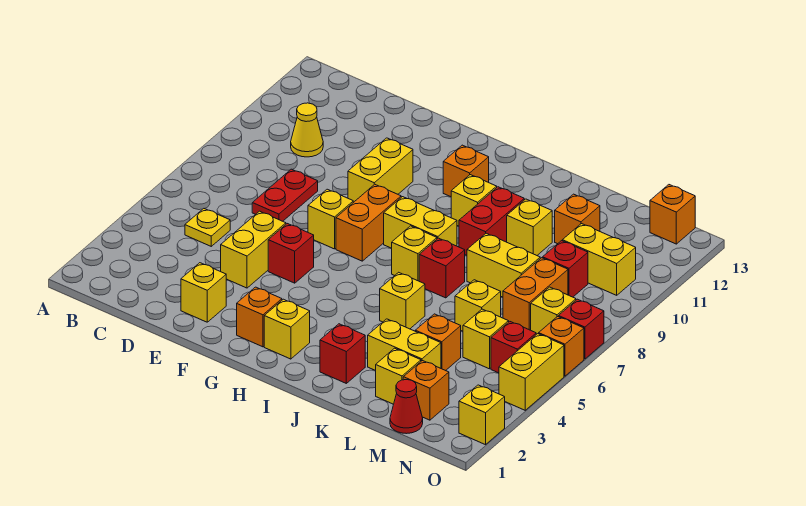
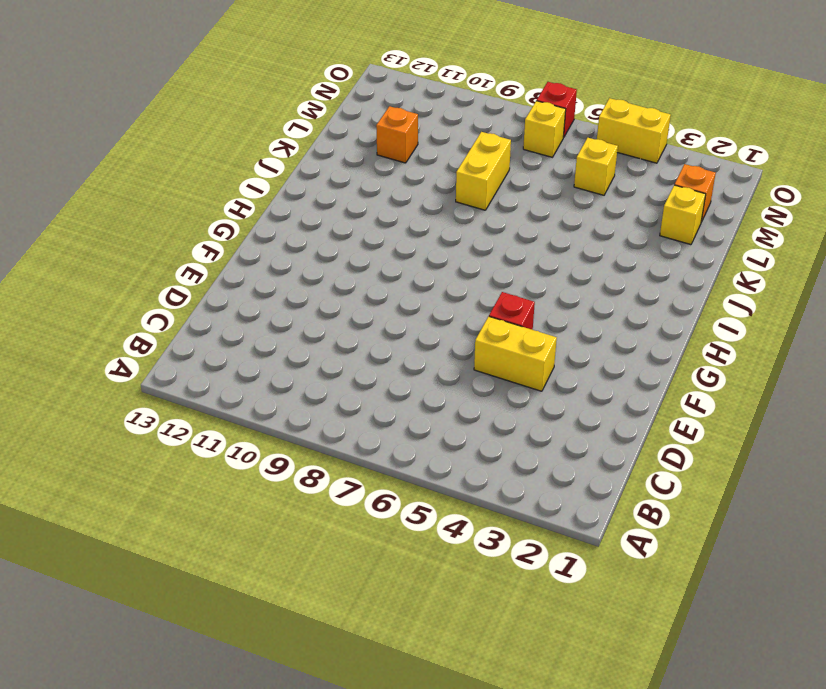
none -> yellow 1x1 plate [185,209,230,246]
none -> yellow 1x1 cone [291,103,323,157]
none -> red 1x2 plate [252,169,318,221]
none -> yellow 1x1 brick [181,263,226,322]

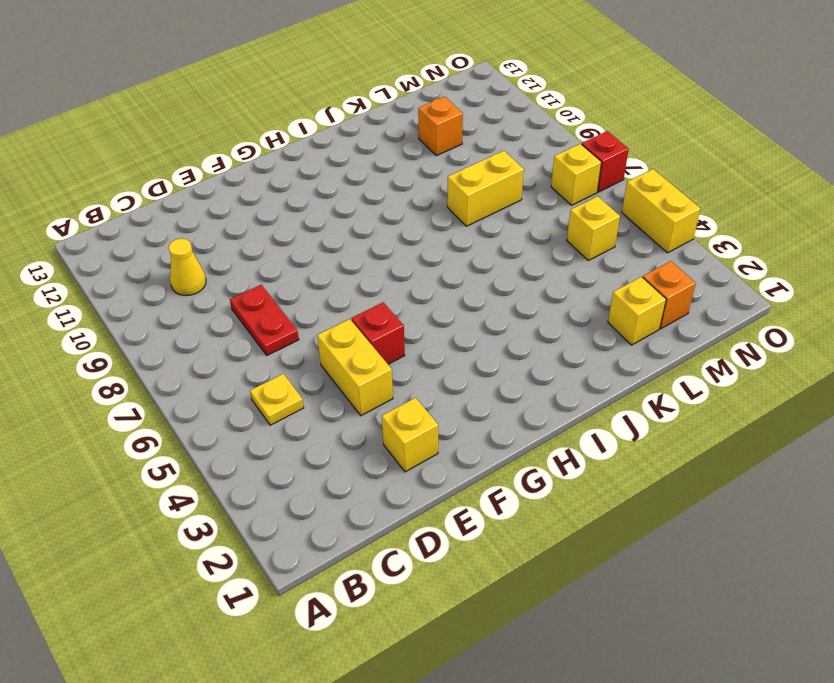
none -> yellow 1x1 brick [308,189,353,249]
none -> yellow 1x2 brick [348,138,413,202]
none -> orange 1x1 brick [237,287,282,347]
none -> orange 1x2 brick [336,184,401,261]

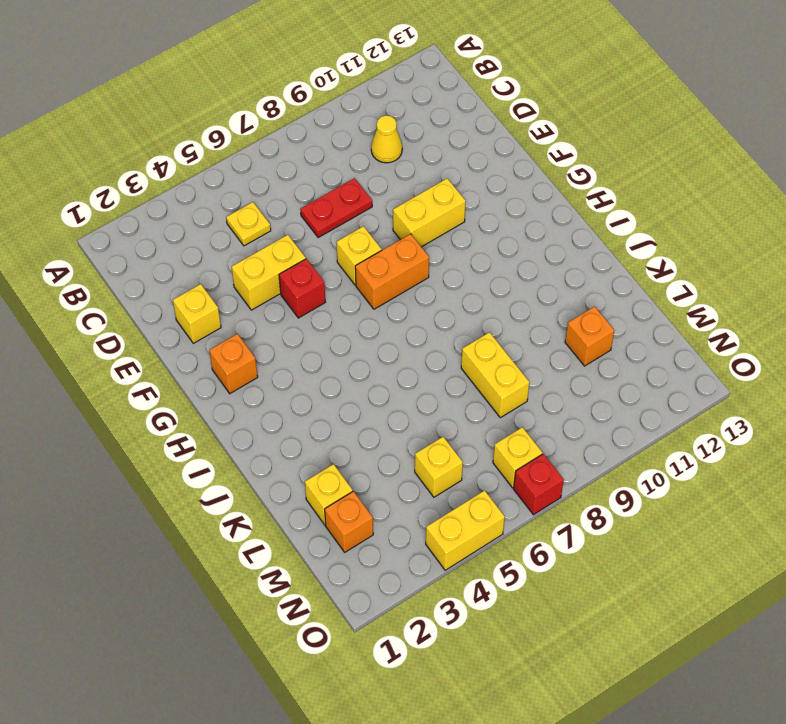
none -> yellow 1x1 brick [264,299,310,359]
none -> yellow 1x2 brick [384,197,457,248]
none -> orange 1x1 brick [443,145,489,197]
none -> yellow 1x1 brick [392,226,437,281]

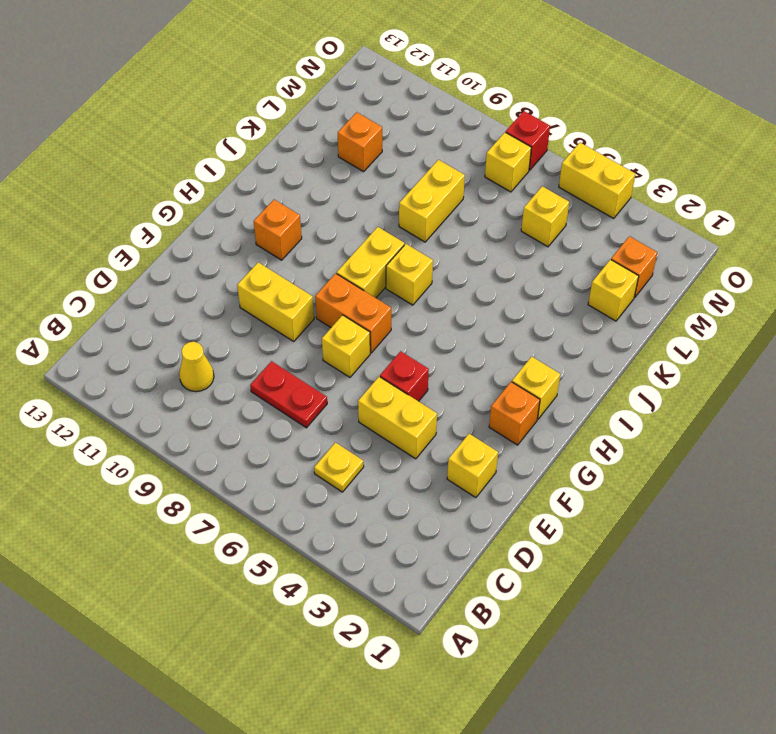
none -> yellow 1x1 brick [451,175,497,226]
none -> red 1x1 brick [320,324,365,383]
none -> yellow 1x1 brick [380,272,425,329]
none -> red 1x1 brick [419,238,465,298]

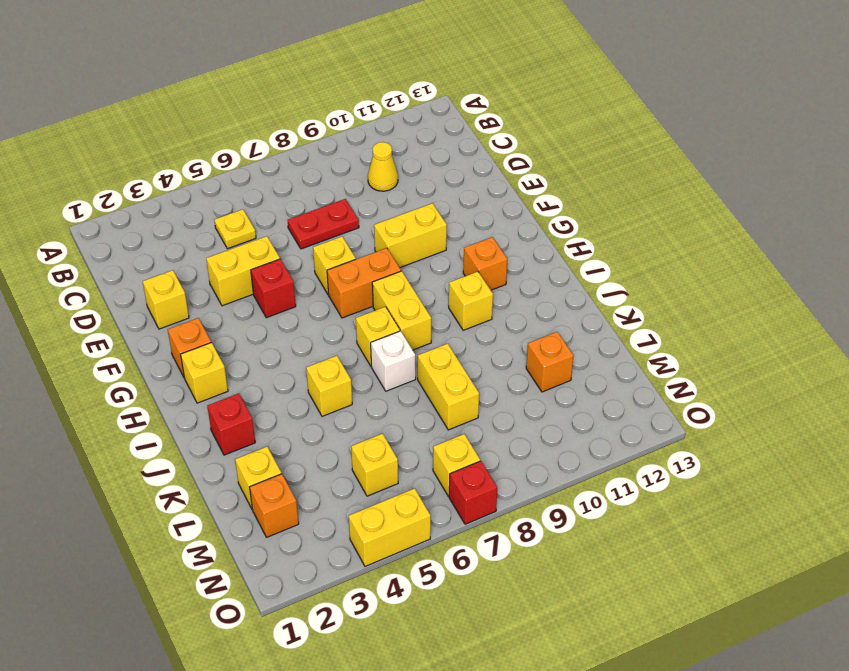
white 1x1 brick [371,331,416,391] -> red 1x1 brick [419,238,465,298]
none -> red 1x2 brick [459,187,524,255]
none -> yellow 1x2 brick [368,319,441,371]
none -> yellow 1x1 brick [507,199,552,255]
none -> orange 1x1 brick [415,314,461,371]

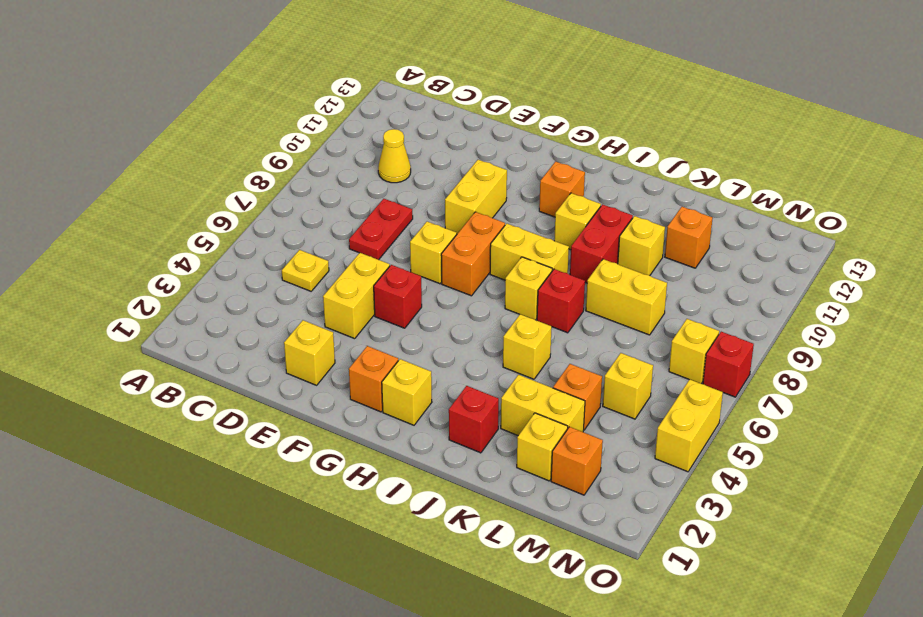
none -> yellow 1x1 brick [455,280,501,331]
none -> red 1x1 cone [390,380,423,434]
none -> orange 1x2 brick [503,258,568,330]
none -> red 1x1 brick [543,241,588,297]

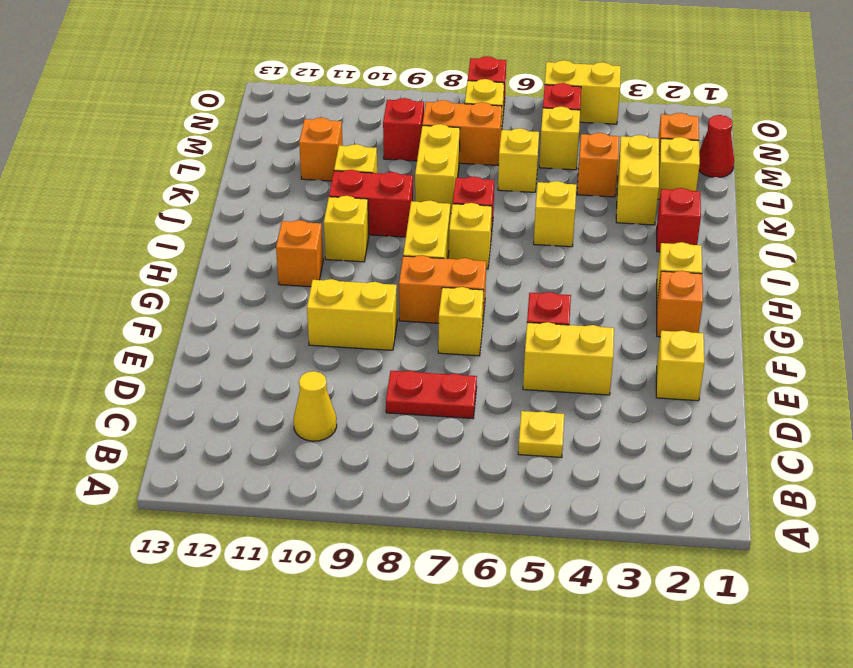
none -> yellow 1x2 brick [562,224,636,295]
none -> orange 1x1 brick [650,185,695,244]
none -> yellow 1x1 brick [459,385,505,445]
none -> orange 1x1 brick [539,317,584,376]

